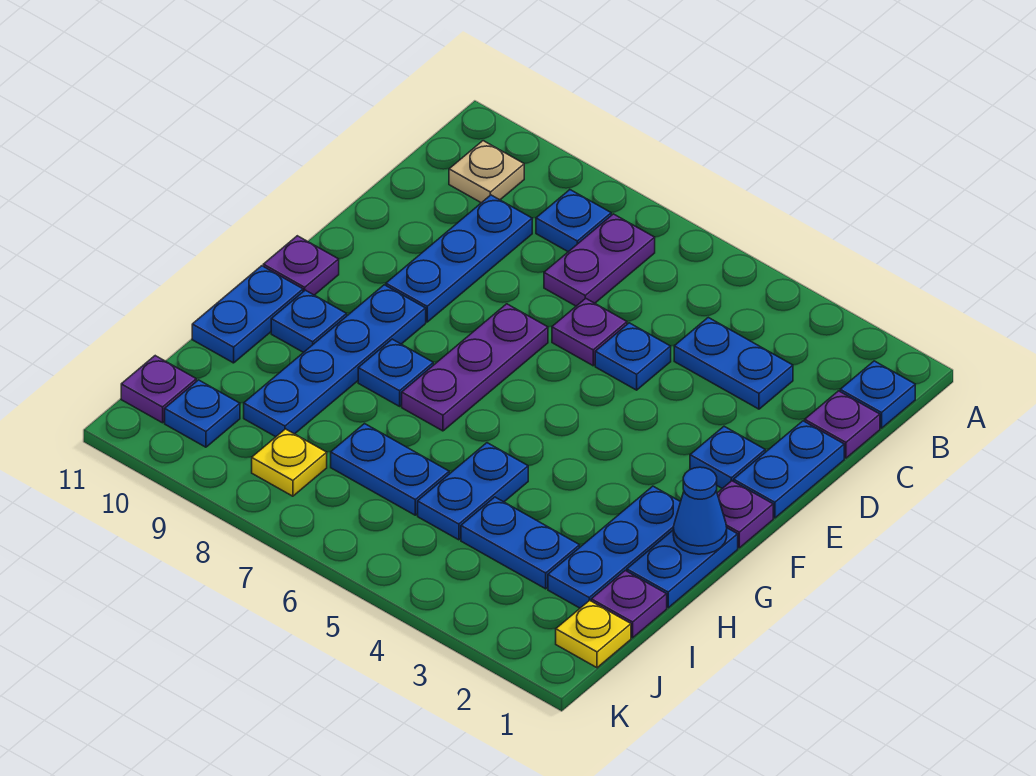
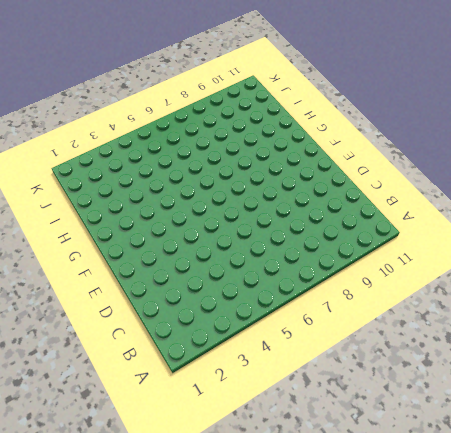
none -> blue 1x1 plate [840,361,915,428]
none -> purple 1x2 plate [544,214,655,306]
none -> blue 1x1 plate [536,190,611,252]

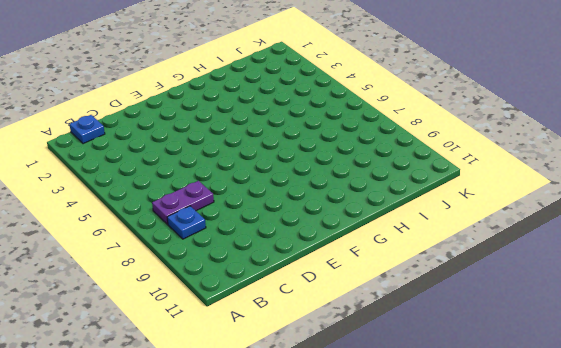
none -> tan 1x1 plate [449,141,524,203]
none -> purple 1x1 plate [805,391,880,458]
none -> blue 1x2 plate [674,318,793,409]

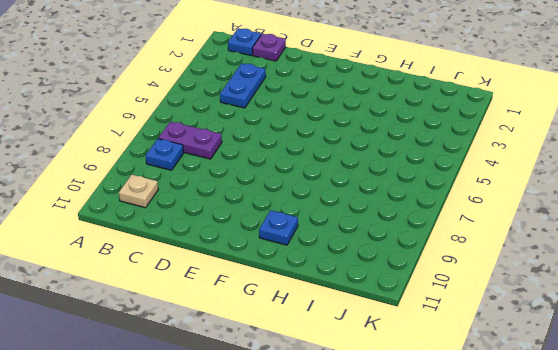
none -> blue 1x3 plate [386,195,532,322]
none -> blue 1x2 plate [734,421,844,518]
none -> blue 1x1 plate [595,323,671,390]

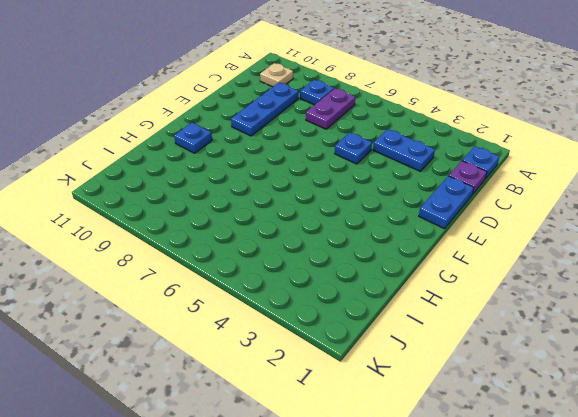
none -> purple 1x1 plate [552,298,627,366]
none -> blue 1x1 plate [690,426,765,488]
none -> purple 1x3 plate [402,304,548,431]

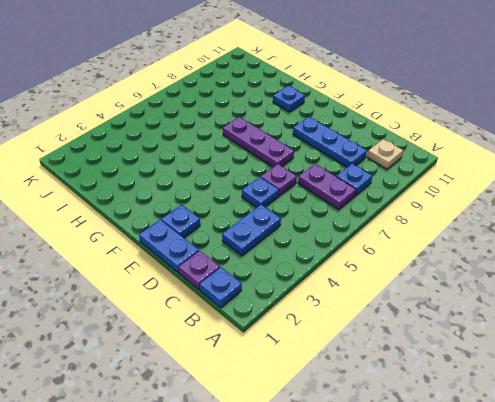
none -> purple 1x1 plate [717,481,773,548]
none -> blue 1x4 plate [244,285,426,437]
none -> purple 1x1 plate [263,236,339,295]

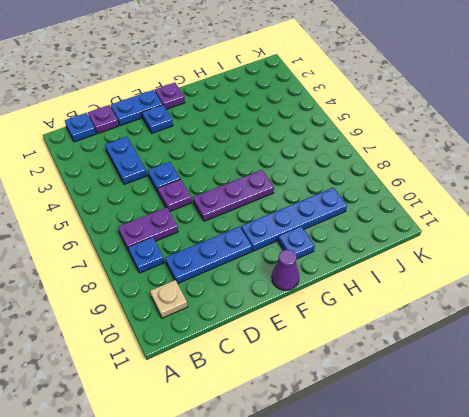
purple 1x1 cone [272,249,299,290] -> purple 1x1 plate [263,236,339,295]
none -> blue 1x2 plate [627,528,738,608]
none -> blue 1x3 plate [548,486,680,608]
none -> blue 1x1 plate [358,339,433,406]

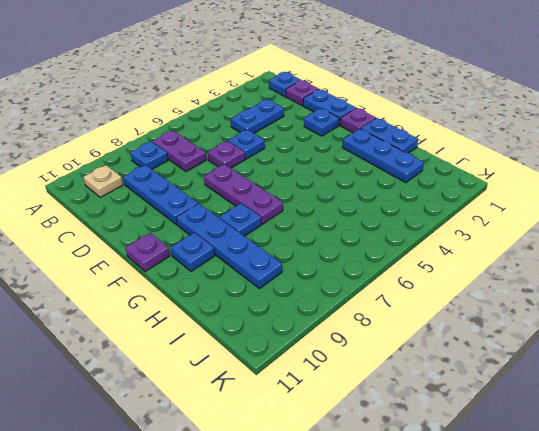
none -> blue 1x2 plate [192,266,303,363]
none -> blue 1x2 plate [418,443,528,540]
none -> purple 1x1 plate [591,571,667,638]

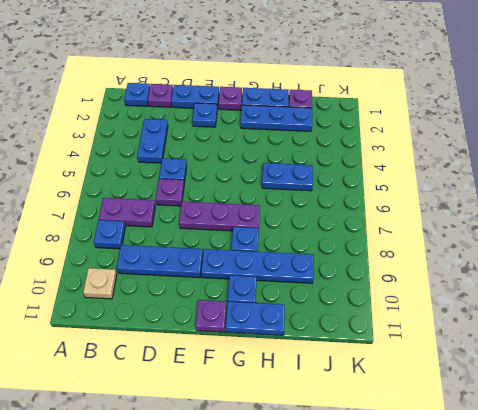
none -> blue 1x2 plate [461,497,580,589]
none -> blue 1x2 plate [331,424,449,515]
none -> yellow 1x1 plate [556,600,631,668]

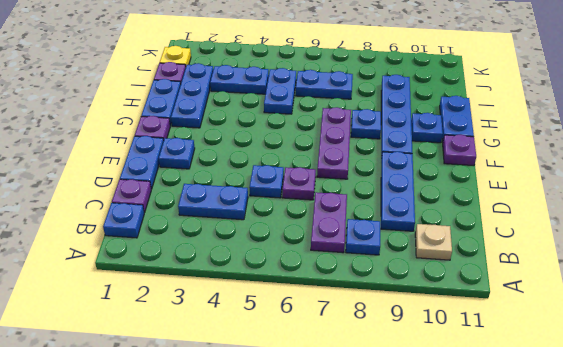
none -> yellow 1x1 plate [252,429,327,496]
none -> blue 1x1 plate [165,380,240,447]
none -> purple 1x1 plate [121,356,196,423]

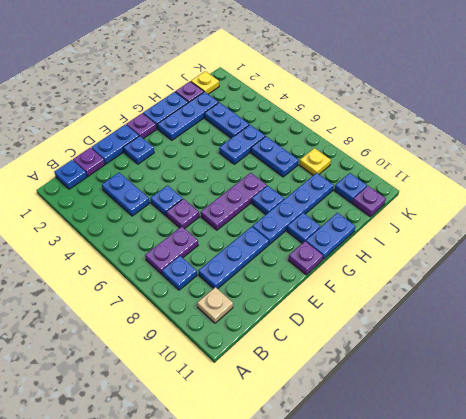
none -> blue 1x1 cone [673,467,727,554]

